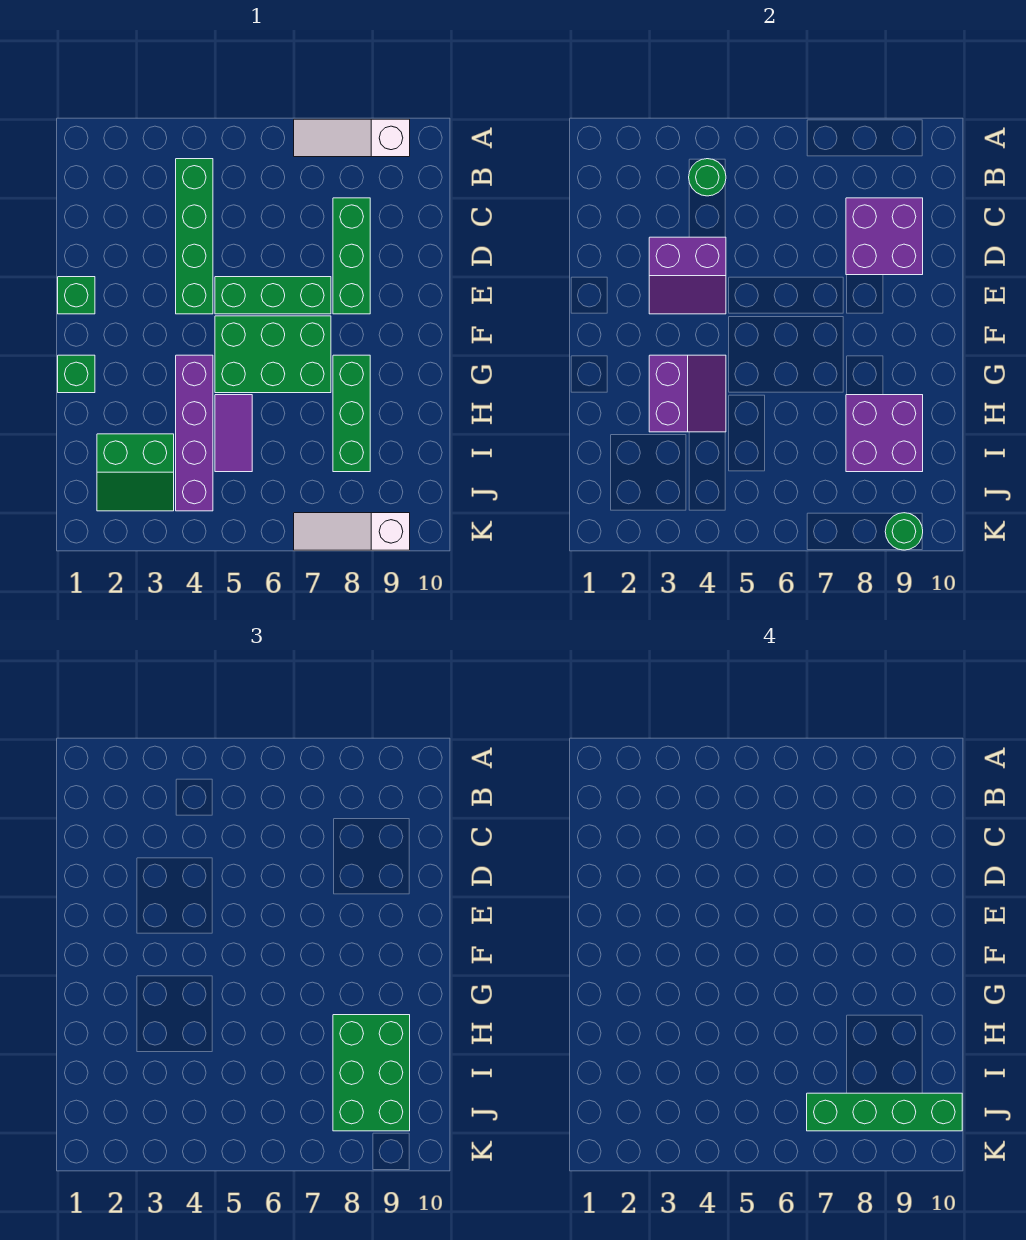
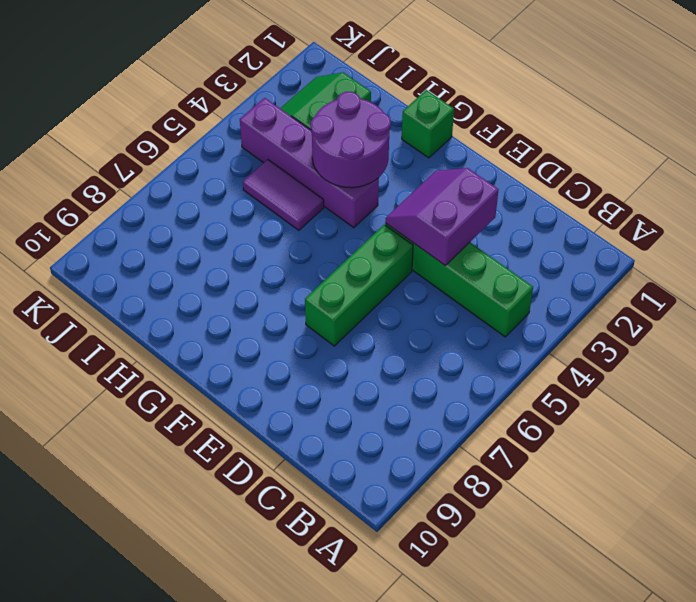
purple 2x2 round brick [311,92,391,188] -> purple 2x2 slope [649,355,726,432]
none -> white 1x3 slope [294,119,410,157]
none -> green 1x3 brick [333,198,370,314]
none -> green 1x1 brick [58,277,95,314]

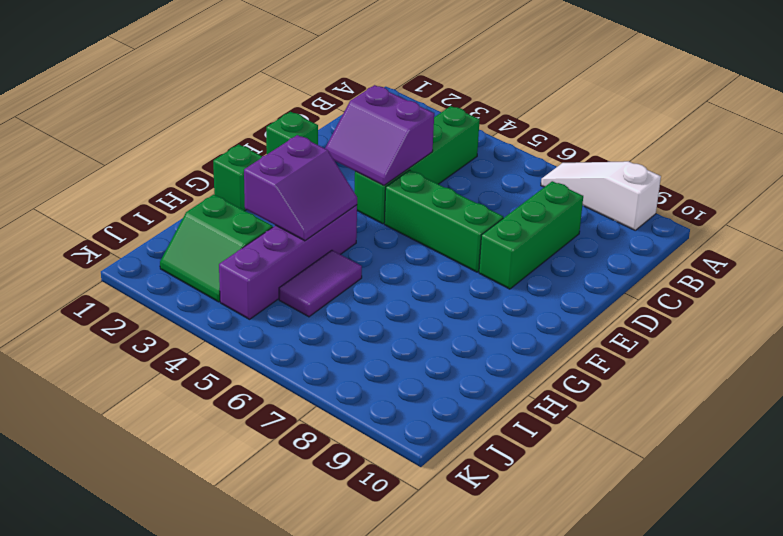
none -> green 2x3 brick [215,316,331,393]
none -> green 1x3 brick [333,355,370,472]
none -> white 1x3 slope [294,513,410,550]

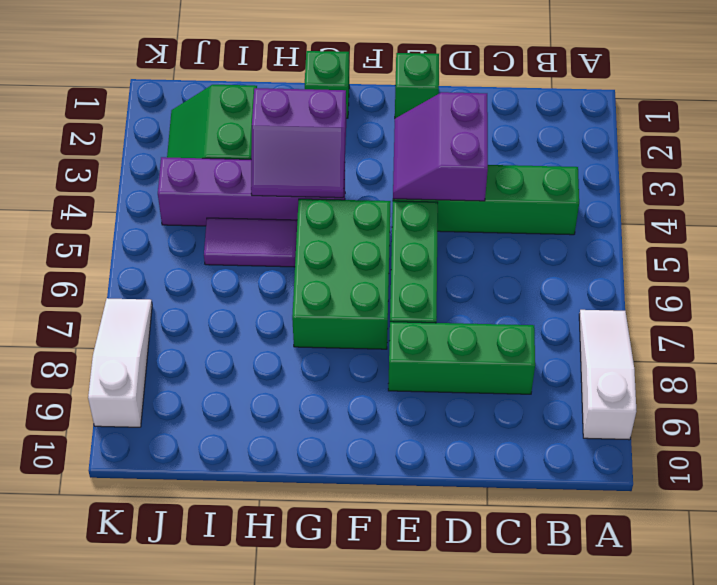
none -> green 1x3 brick [333,355,370,472]
none -> green 1x1 round brick [689,159,726,196]
none -> purple 2x2 brick [846,198,923,275]

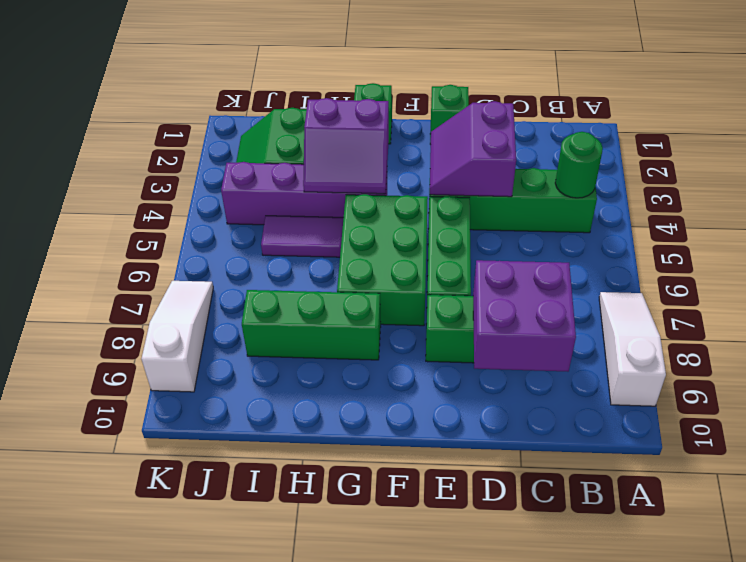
none -> purple 2x2 brick [846,395,923,472]
none -> green 1x1 round brick [885,513,923,550]
none -> green 2x3 brick [333,1015,410,1131]

